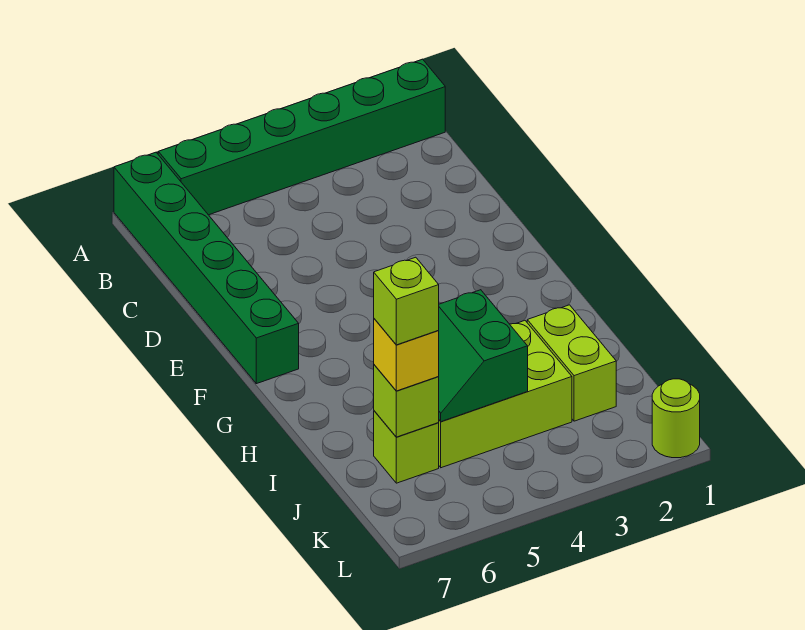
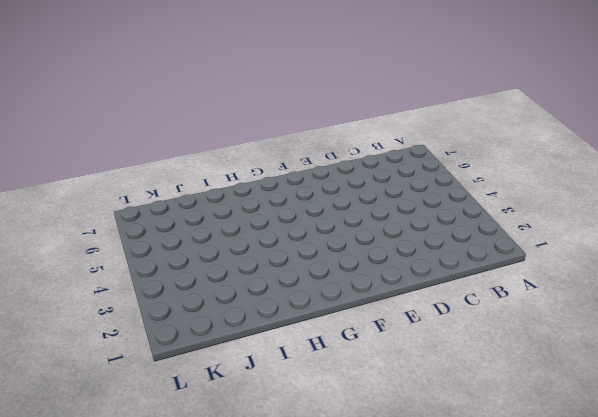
none -> green 1x6 brick [158,59,445,215]
none -> green 1x6 brick [114,152,299,384]

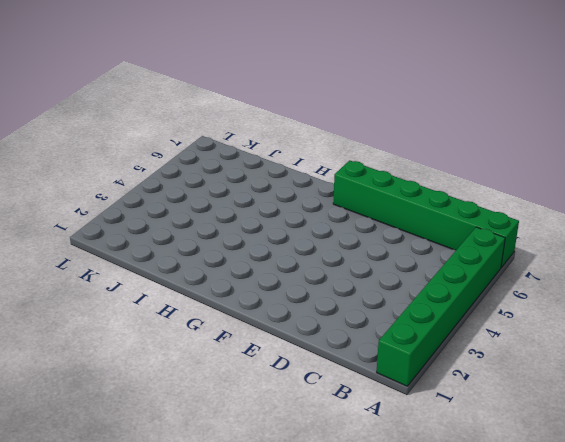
none -> lime 1x2 brick [527,305,616,421]
none -> lime 2x3 brick [439,321,572,468]

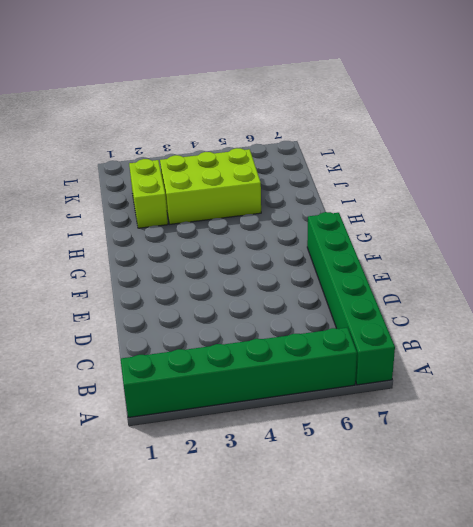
none -> lime 1x1 brick [374,411,439,483]
none -> lime 1x1 round brick [652,379,700,458]

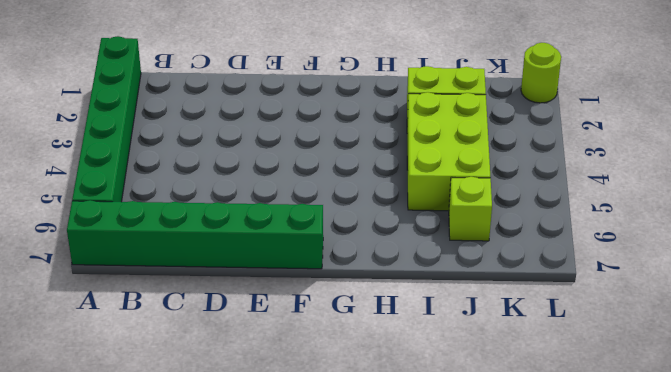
none -> green 2x2 slope [438,290,528,422]
none -> lime 1x1 brick [374,365,439,437]

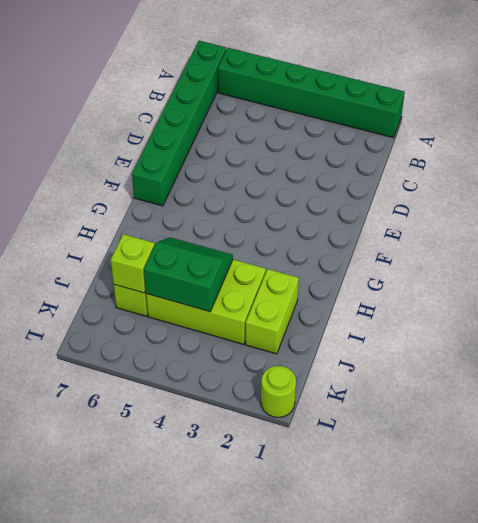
green 2x2 slope [144,237,233,312] -> green 2x2 slope turned to [438,290,528,422]
none -> yellow 1x1 brick [374,319,439,391]
none -> lime 1x1 brick [374,257,439,345]

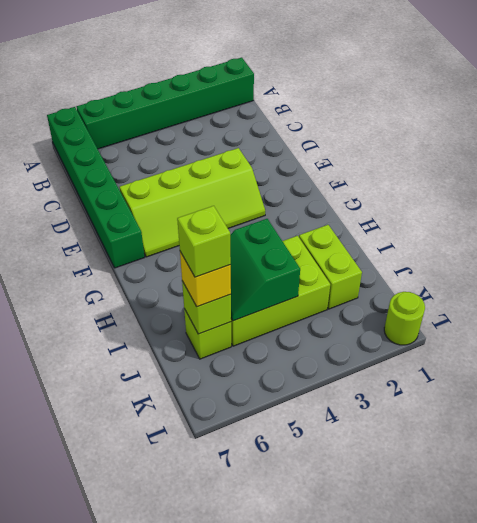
lime 2x4 slope [119,148,265,257] -> none

